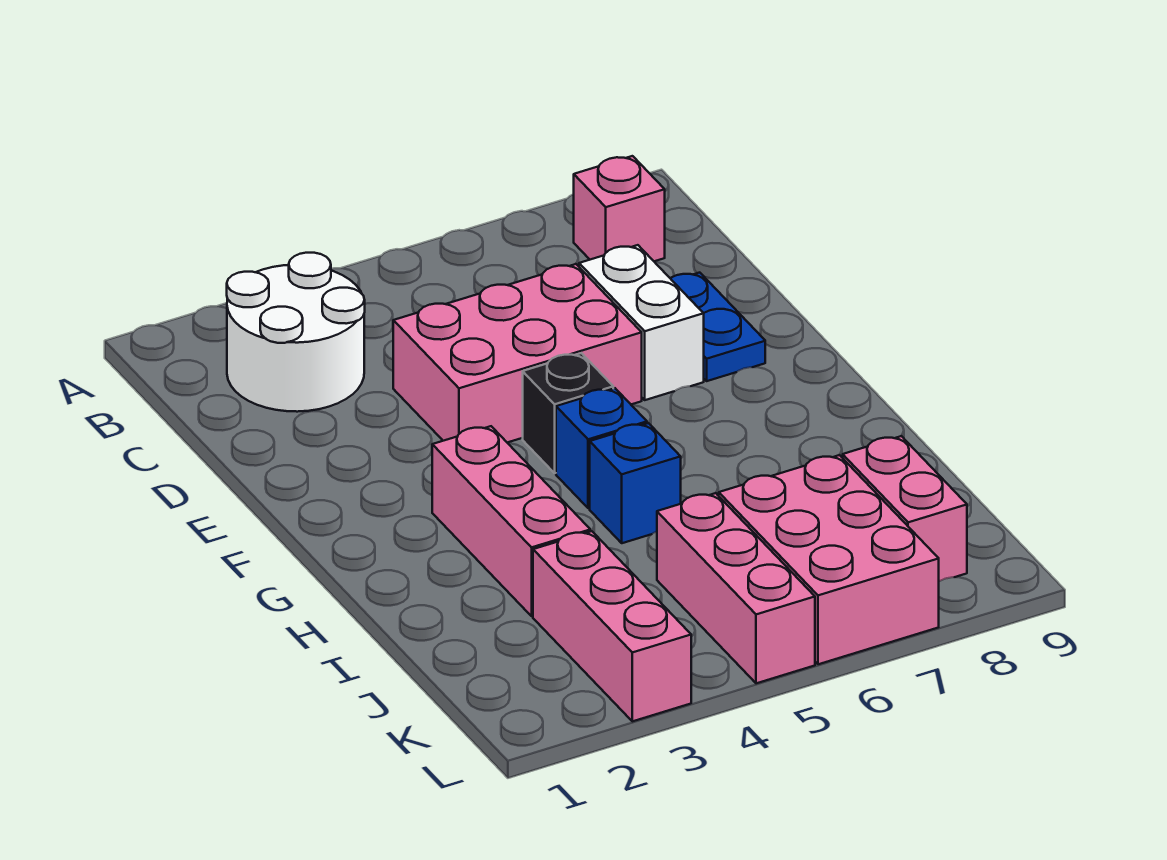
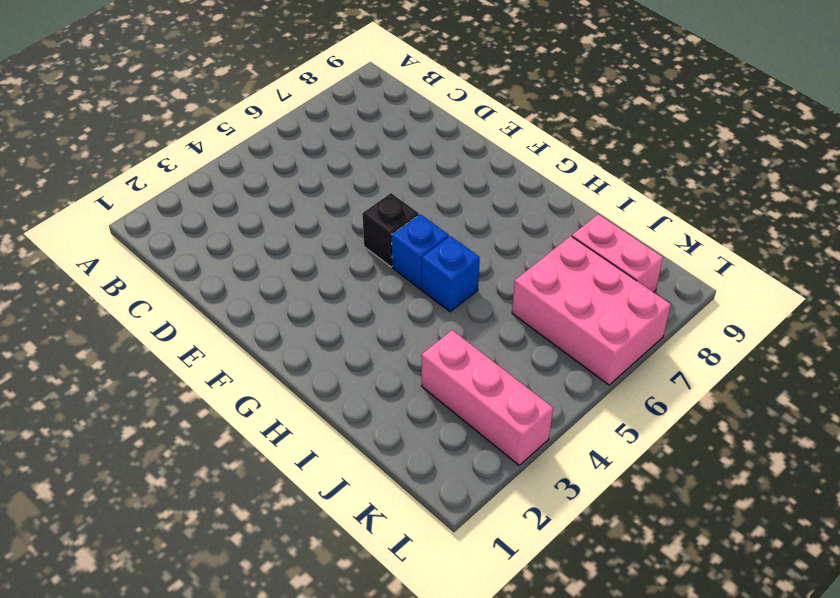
none -> white 2x2 round brick [227,253,365,412]
none -> pink 1x1 brick [574,156,665,261]
none -> pink 2x3 brick [393,264,642,443]

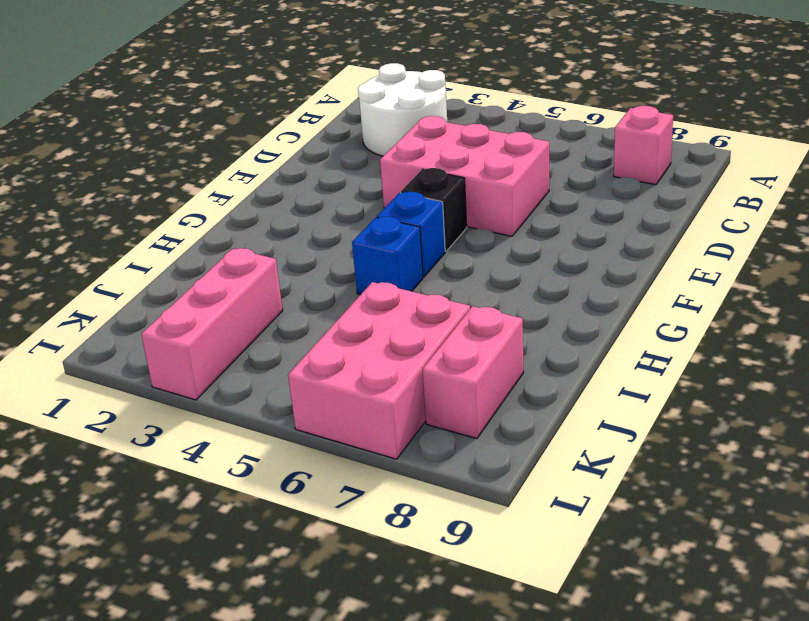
none -> white 1x2 brick [579,245,704,400]
none -> blue 1x2 plate [670,273,765,381]
none -> pink 1x3 brick [432,426,590,616]

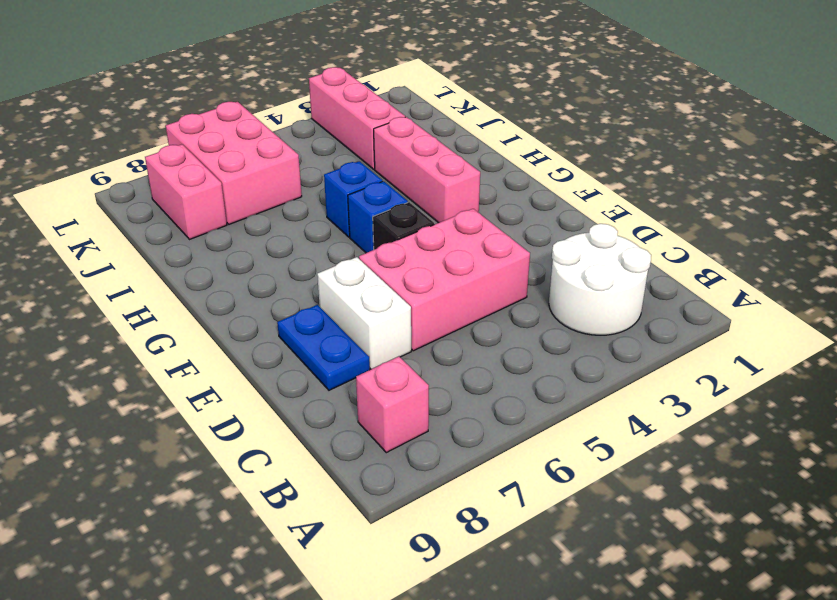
none -> pink 1x3 brick [657,493,815,683]

